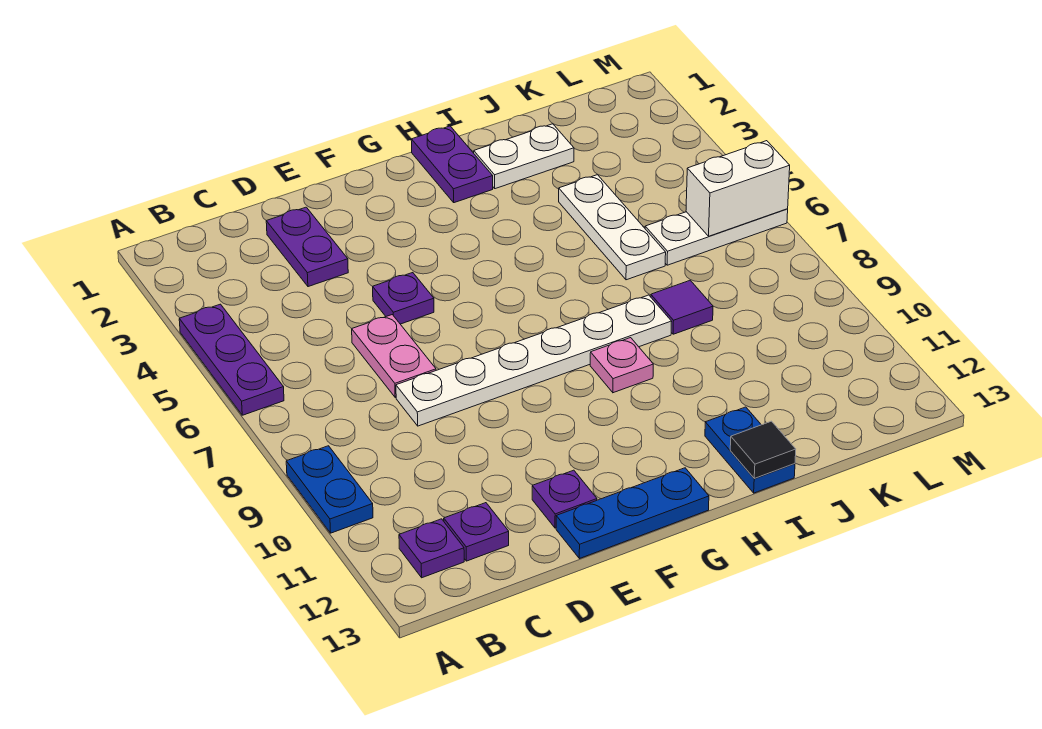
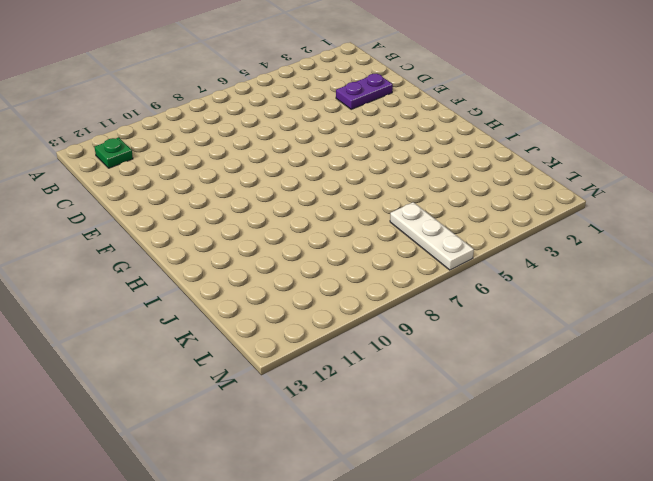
green 1x1 plate [94,137,133,168] -> purple 1x1 plate [399,519,464,578]
none -> purple 1x3 plate [179,304,284,415]
none -> blue 1x2 plate [286,446,373,533]
none -> purple 1x1 plate [444,503,509,561]

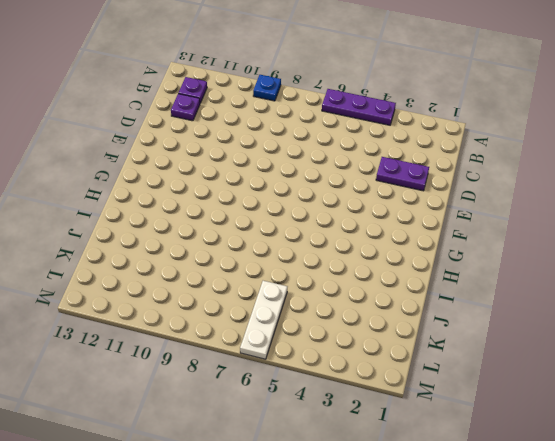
blue 1x1 plate [253,75,281,101] -> blue 1x2 plate [286,446,373,533]
none -> pink 1x2 plate [352,315,436,397]
none -> white 1x6 plate [396,295,672,426]
none -> purple 1x1 plate [373,273,434,324]

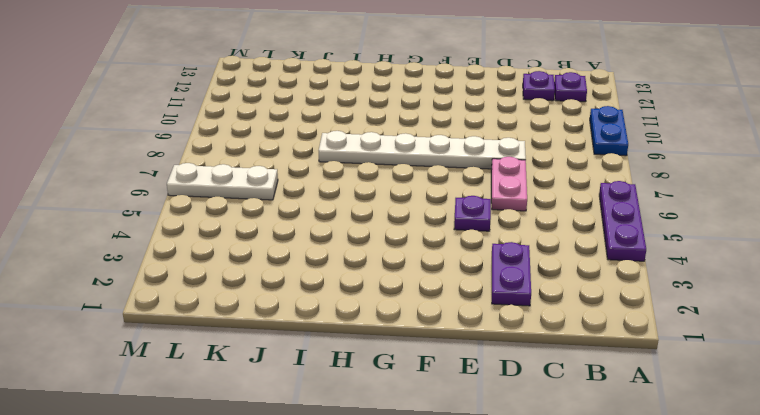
none -> purple 1x1 plate [532,470,597,528]
none -> blue 1x3 plate [556,468,709,559]
none -> purple 1x2 plate [411,126,493,203]

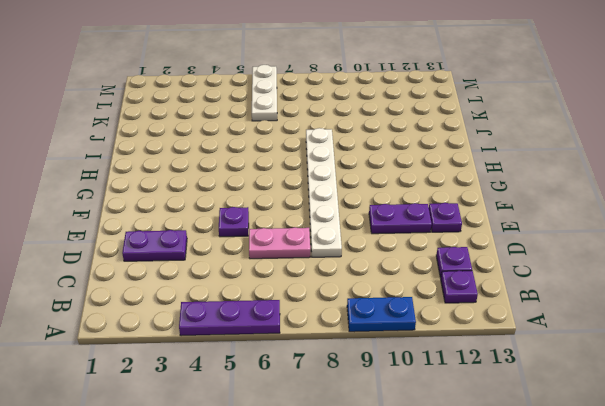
purple 1x2 plate [369,203,432,234] -> purple 1x2 plate moved to [411,126,493,203]
none -> blue 1x3 plate [556,468,709,559]
none -> pink 1x1 plate [590,338,653,393]
none -> white 1x2 plate [474,124,574,189]

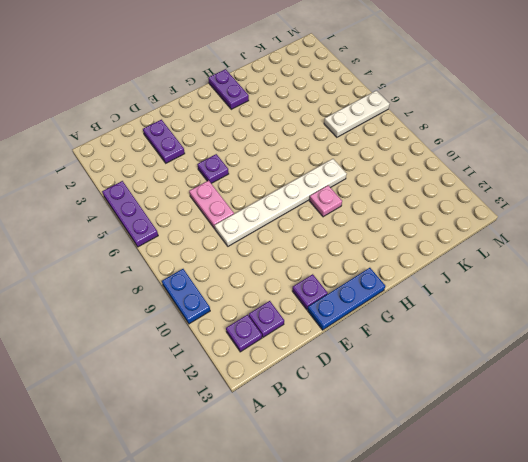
none -> white 1x2 plate [474,124,574,189]
none -> blue 1x2 plate [705,407,795,493]
none -> white 1x3 plate [559,175,666,280]

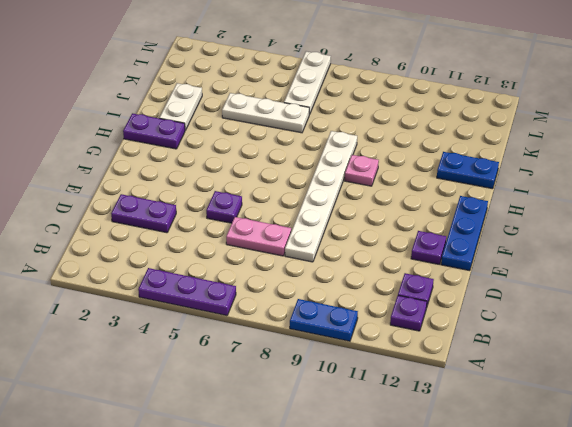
none -> purple 1x1 tile [651,280,713,334]
none -> black 1x1 tile [730,421,796,478]
none -> white 1x2 brick [686,141,790,236]

